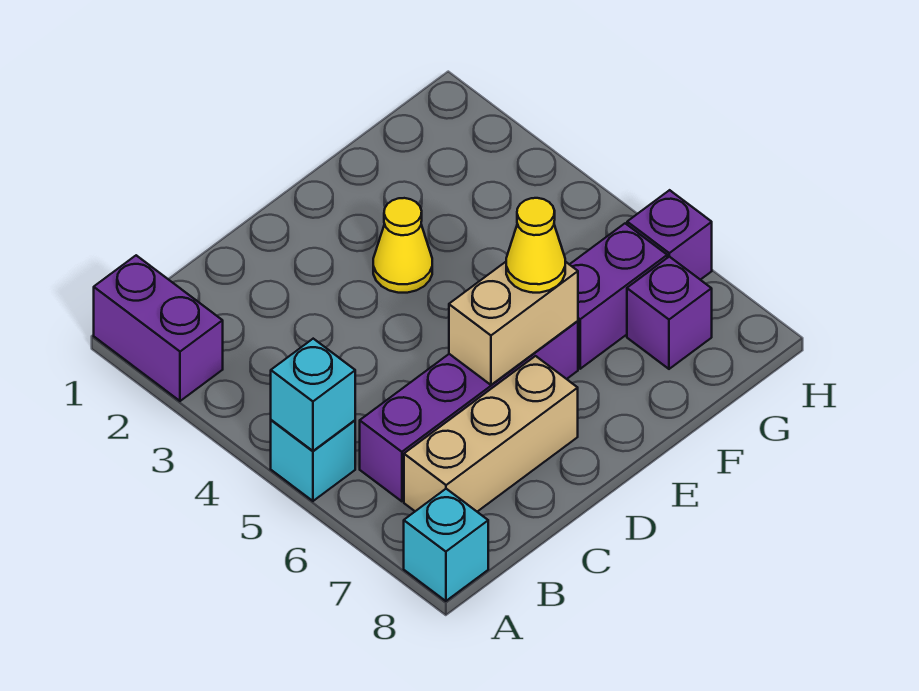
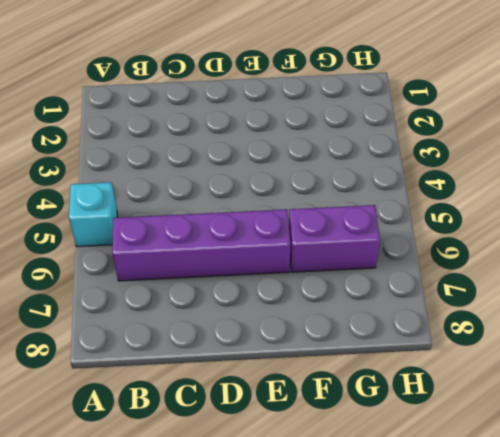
none -> purple 1x2 brick [94,255,223,401]
none -> cyan 1x1 brick [404,489,488,601]
none -> tan 1x3 brick [404,356,578,512]

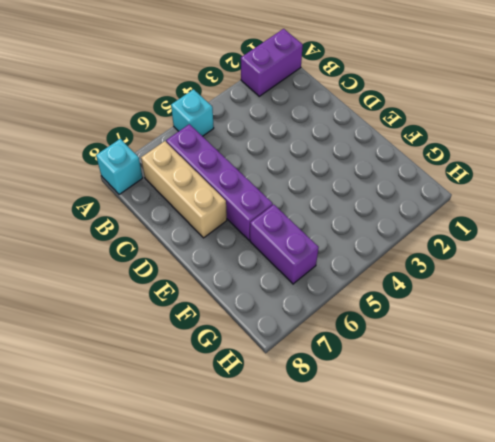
none -> yellow 1x1 cone [373,198,432,293]
none -> purple 1x1 brick [627,257,712,369]
none -> purple 1x1 brick [627,190,712,280]

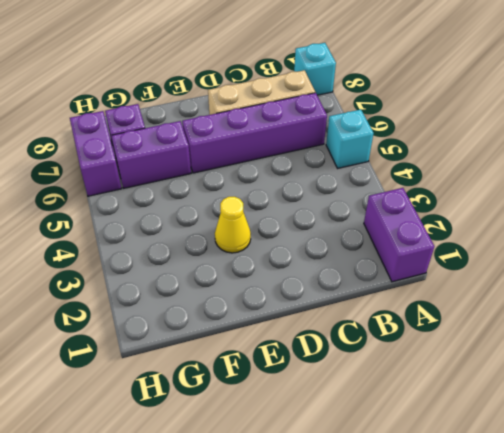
purple 1x2 brick [70,111,122,196] -> purple 1x1 brick [627,190,712,280]
none -> cyan 1x1 brick [271,339,355,451]
none -> tan 1x2 brick [449,262,578,385]
none -> yellow 1x1 cone [506,198,565,293]

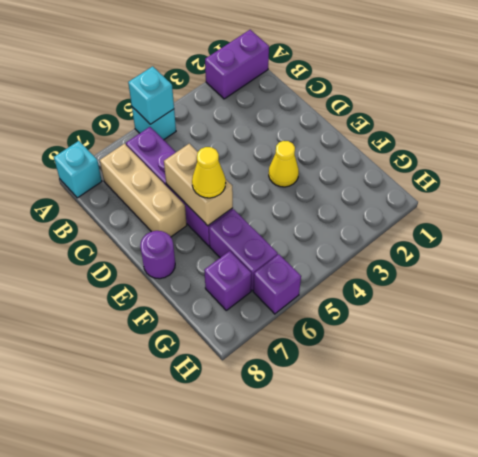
purple 1x1 round brick [140,231,175,279] -> none

